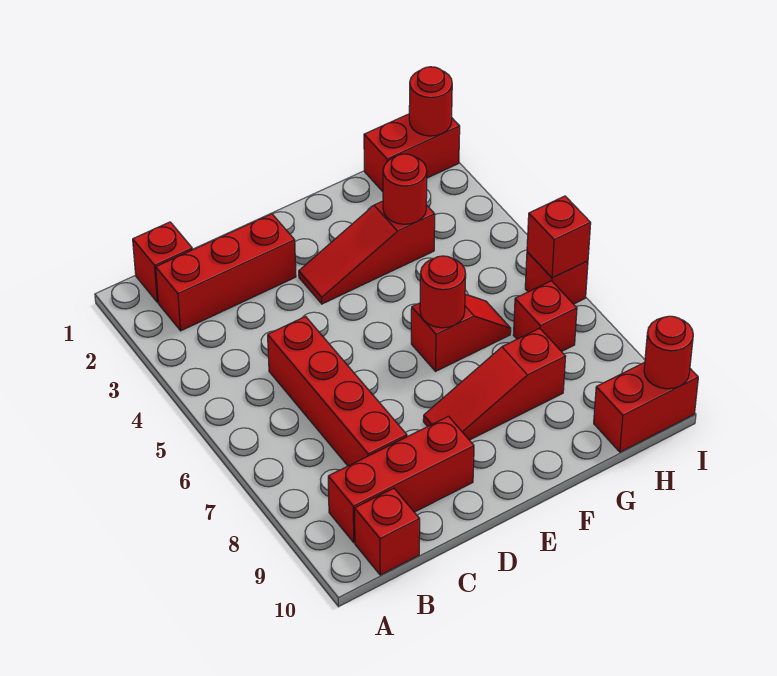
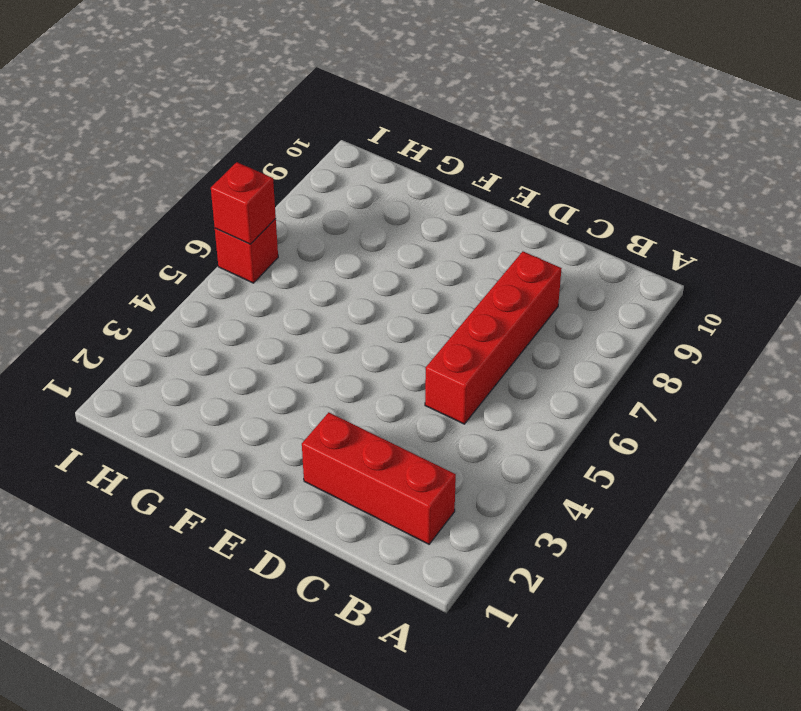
none -> red 1x1 brick [133,222,192,302]
none -> red 1x3 brick [328,416,474,543]
none -> red 1x1 brick [355,488,420,575]

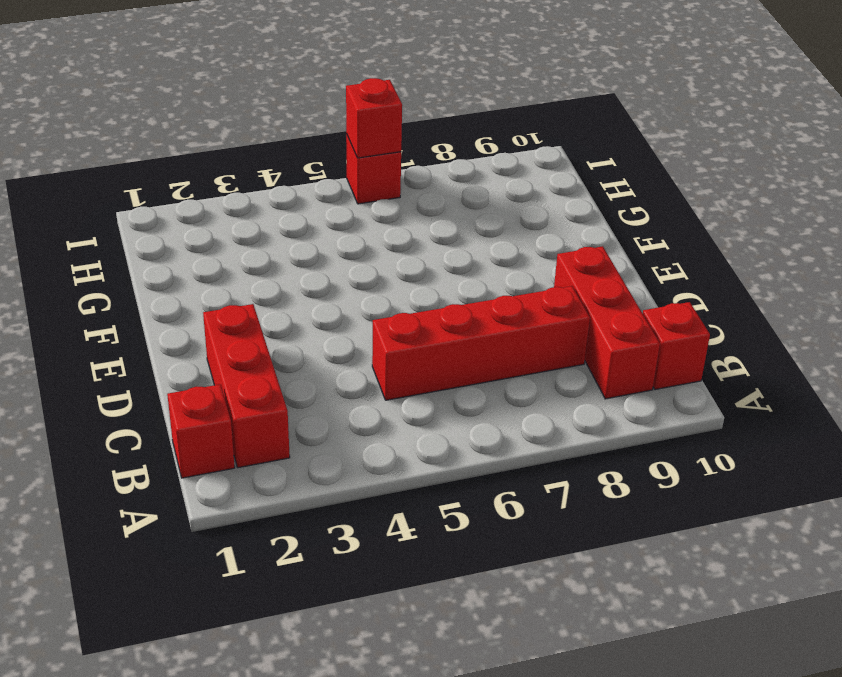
none -> red 1x3 slope [299,201,435,304]
none -> red 1x3 slope [423,328,566,440]
none -> red 1x2 slope [411,294,511,371]

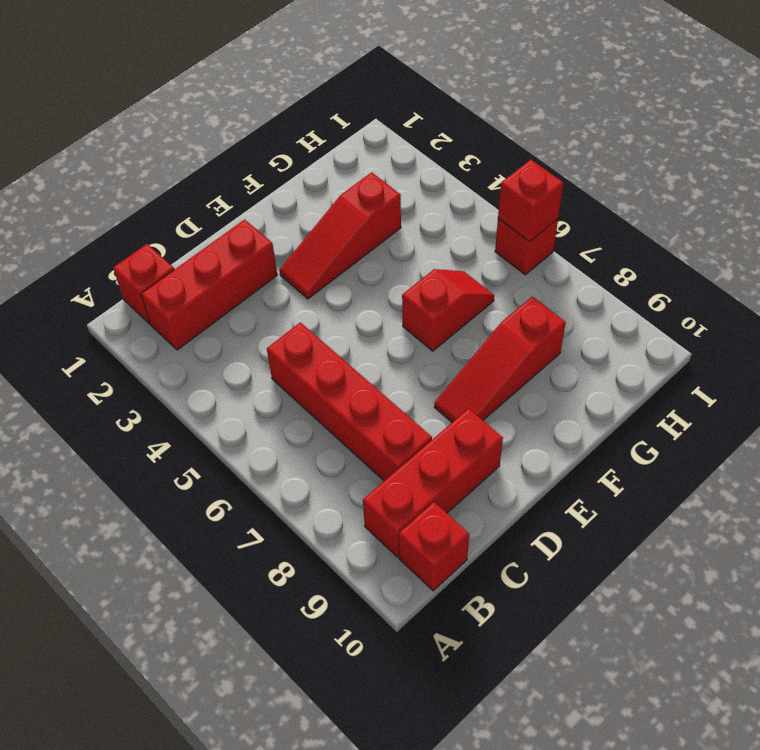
none -> red 1x2 brick [364,114,460,192]
none -> red 1x1 brick [513,281,577,352]
none -> red 1x2 brick [594,362,698,452]

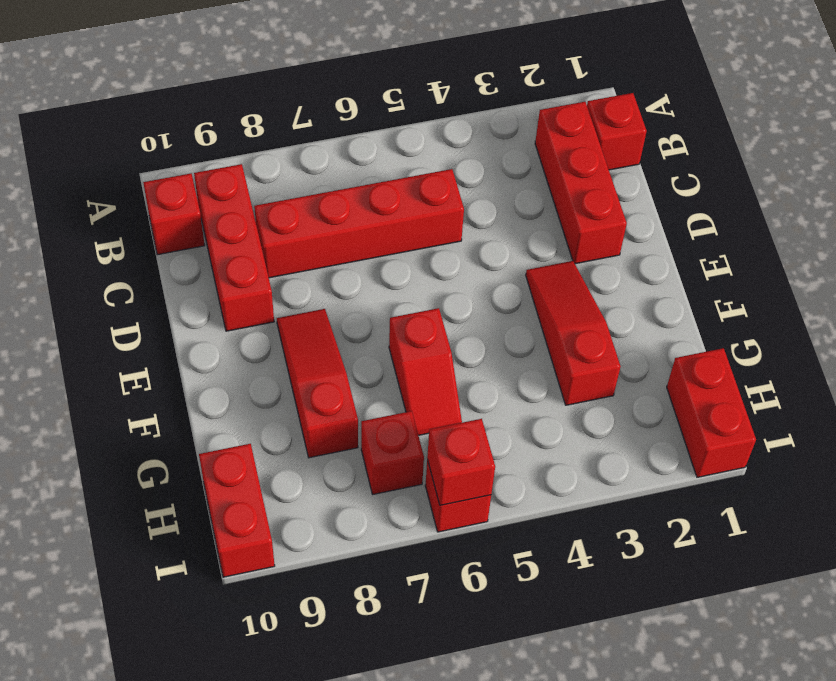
none -> red 1x1 round brick [420,256,466,328]
none -> red 1x1 round brick [383,154,427,224]
none -> red 1x1 round brick [409,67,452,136]

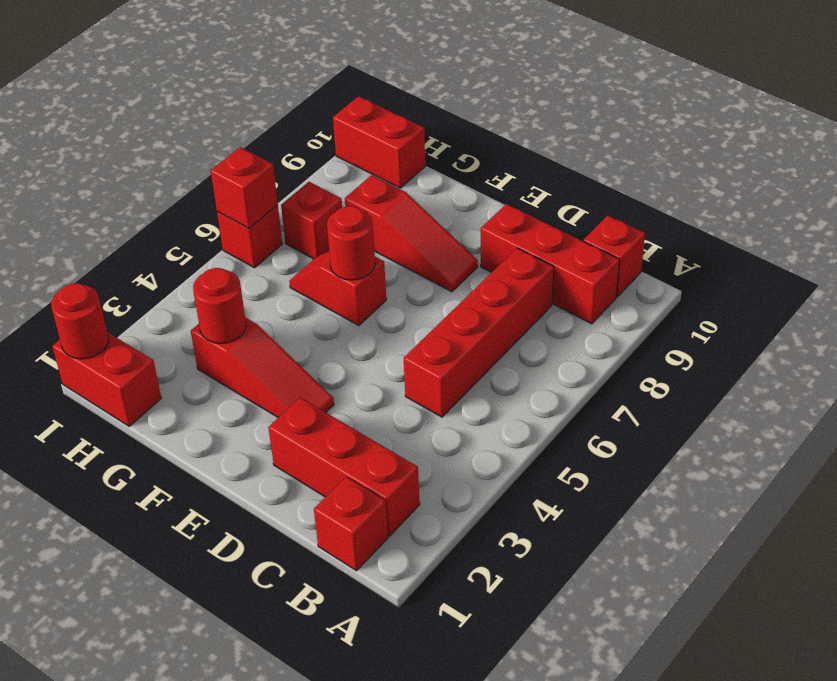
none -> red 1x1 round brick [644,316,693,389]

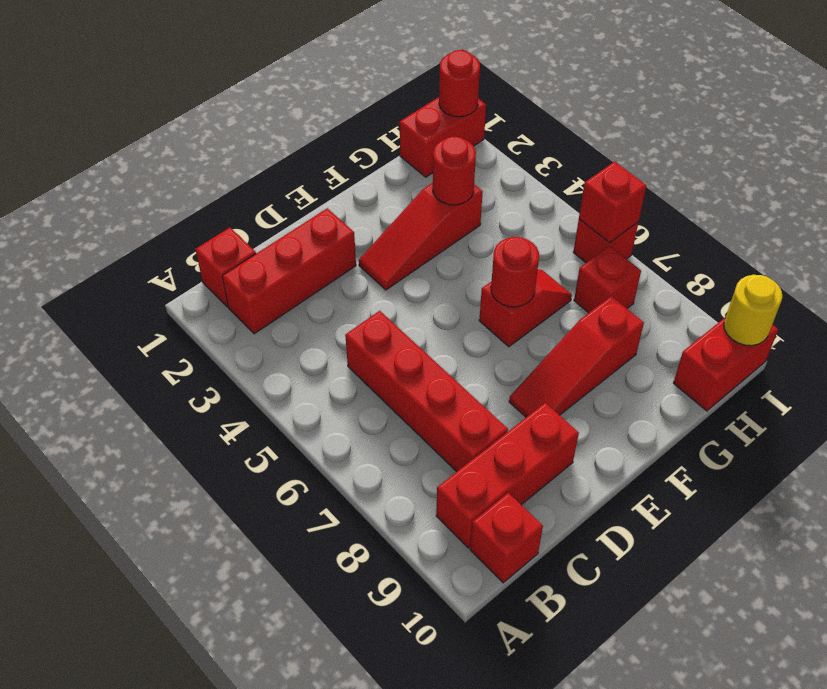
yellow 1x1 round brick [724,275,782,346] -> red 1x1 round brick [644,316,693,389]

